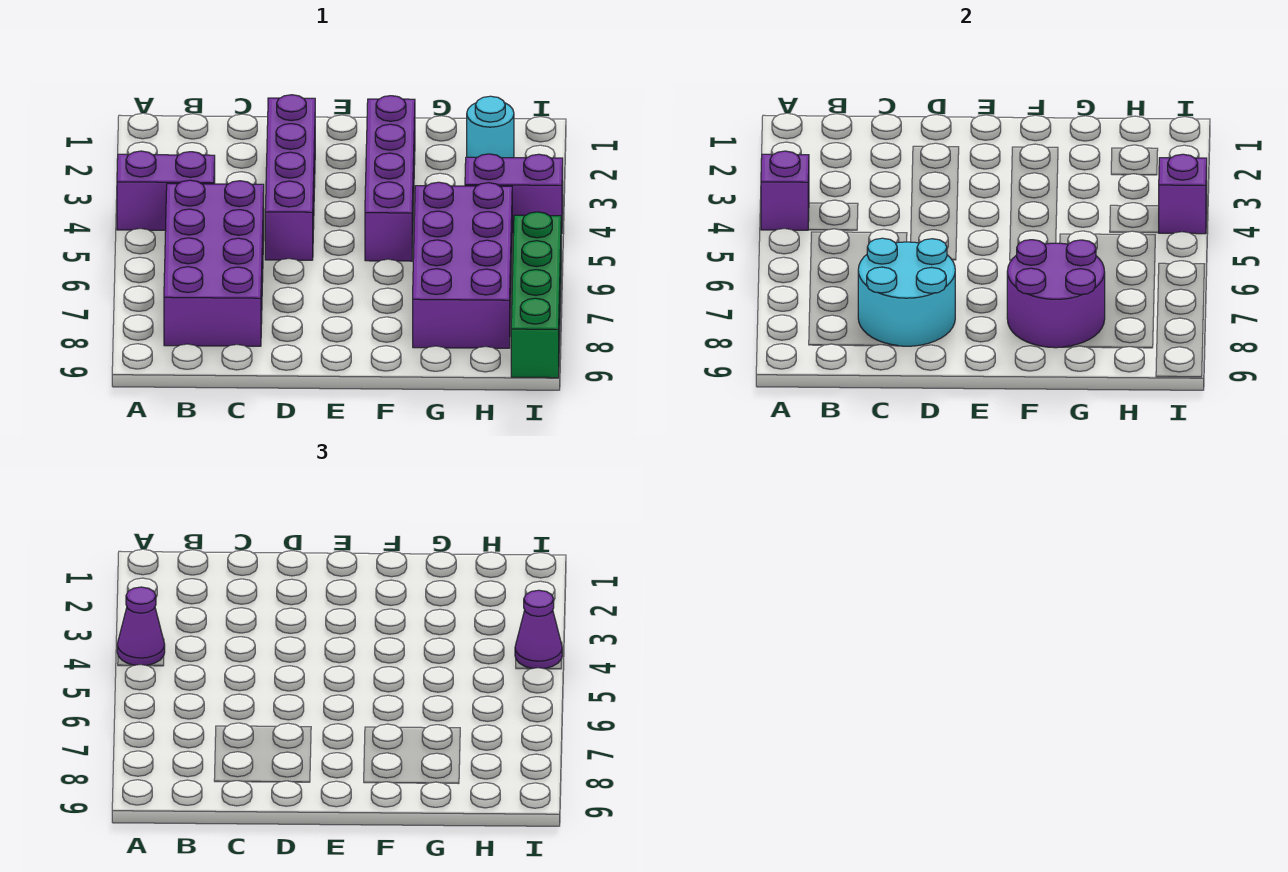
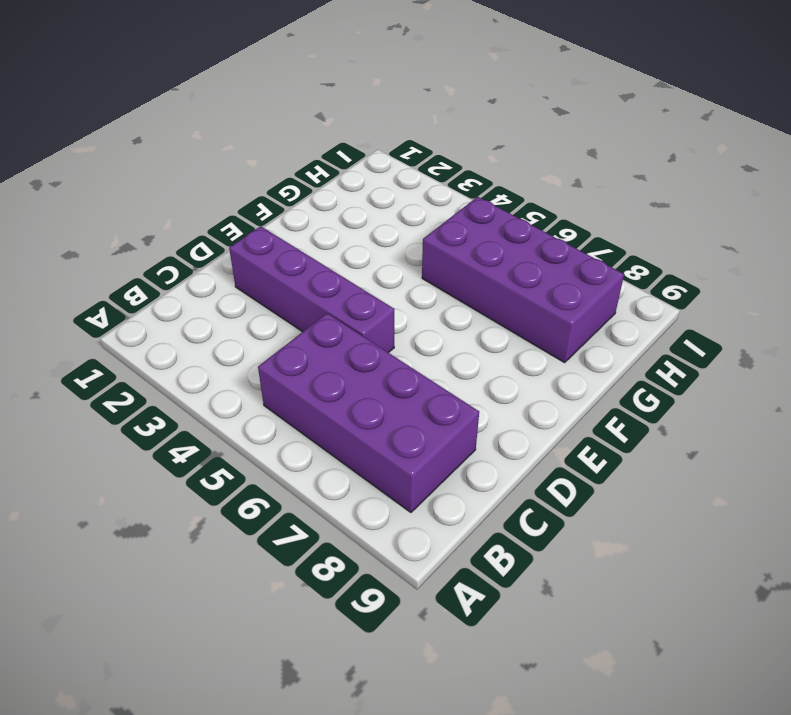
none -> purple 1x2 brick [117,151,215,230]
none -> purple 1x4 brick [365,96,415,261]
none -> cyan 1x1 round brick [467,96,514,158]

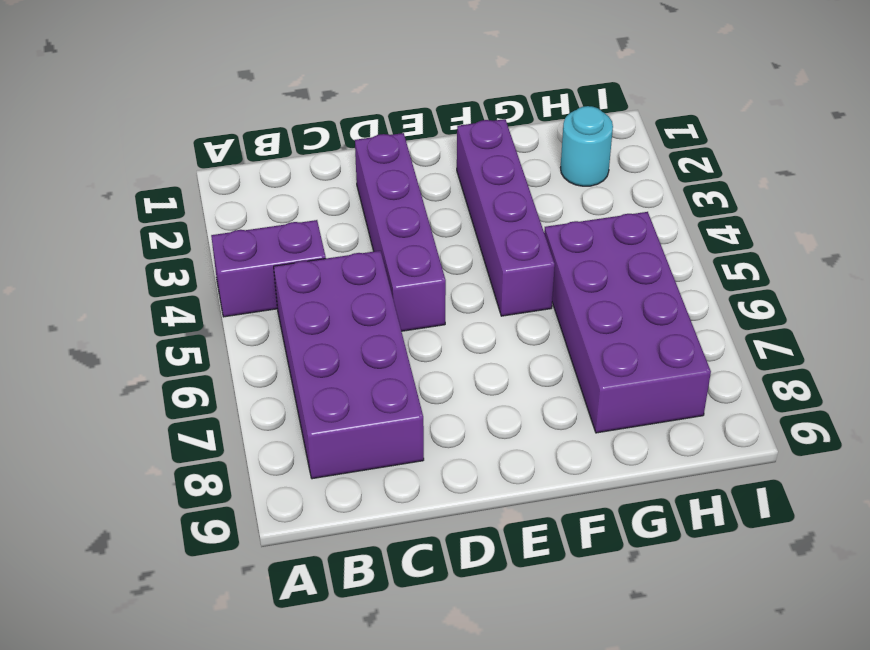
none -> purple 1x2 brick [465,154,563,234]
none -> green 1x4 brick [511,212,561,378]
none -> purple 1x1 brick [761,151,809,230]

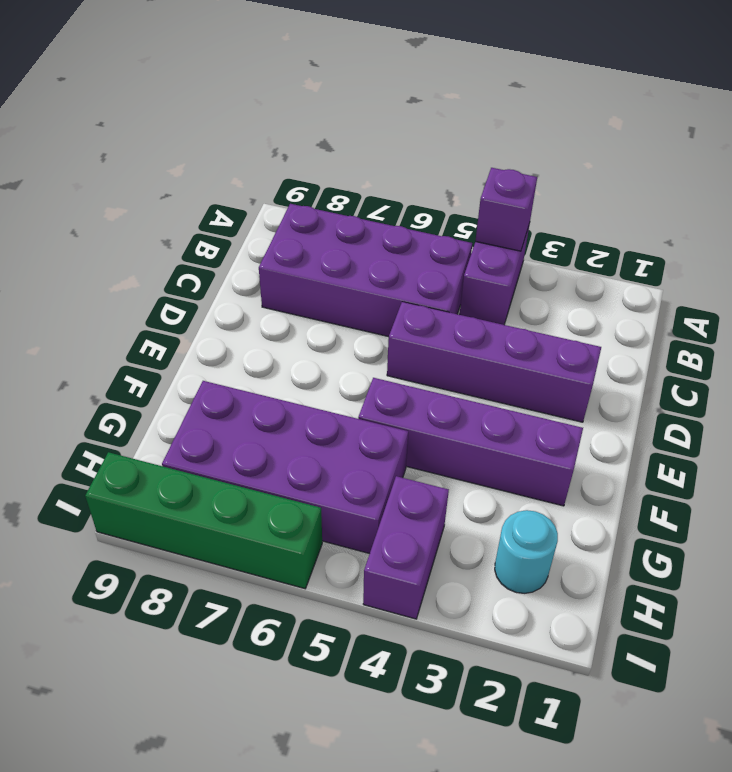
none -> cyan 2x2 round brick [858,238,955,346]
none -> purple 2x2 round brick [1007,240,1105,348]
none -> purple 1x1 brick [1158,154,1207,234]

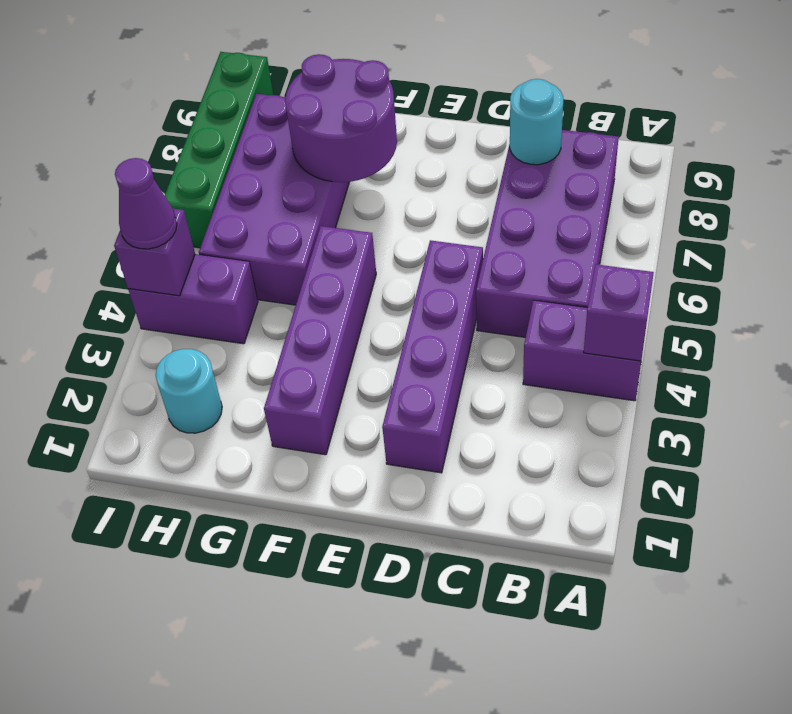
cyan 1x1 round brick [510,79,563,165] -> cyan 2x2 round brick [858,238,955,346]
none -> purple 1x1 cone [117,587,165,665]

